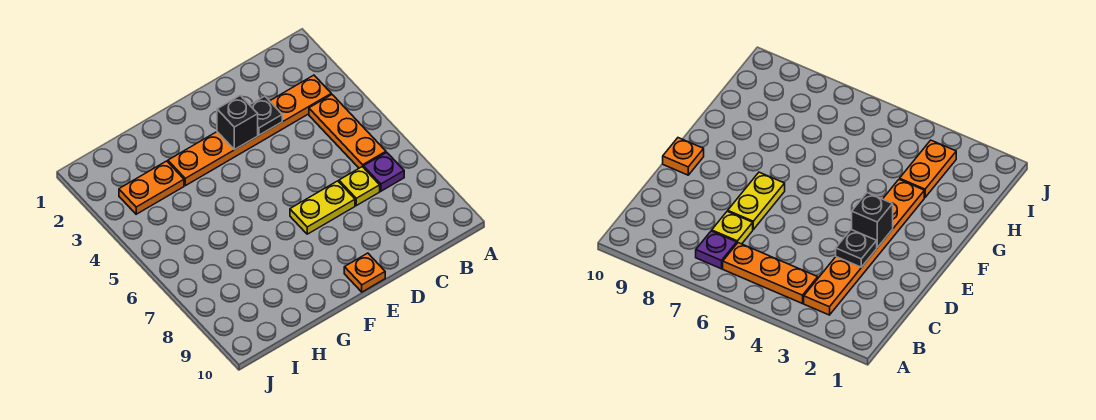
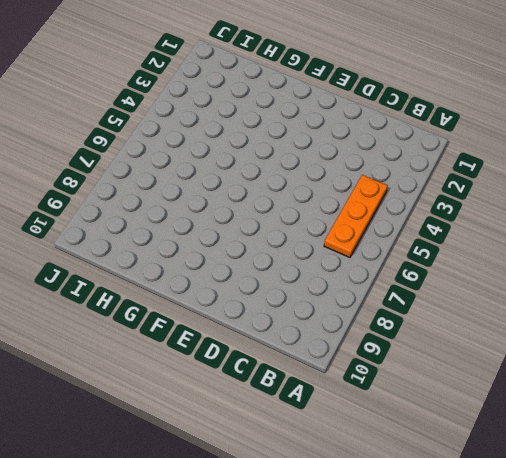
none -> orange 1x6 plate [168,75,331,186]
none -> purple 1x1 plate [363,152,404,191]

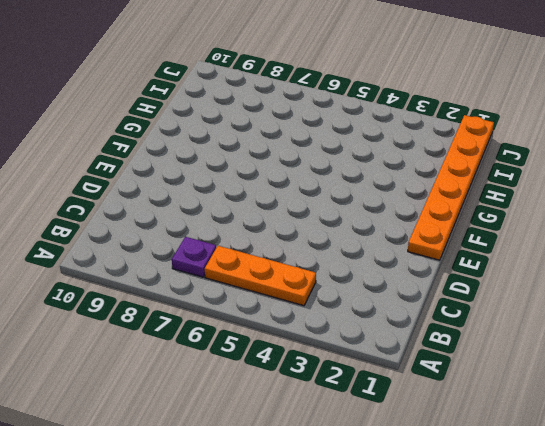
orange 1x6 plate [408,115,494,260] -> orange 1x6 plate moved to [168,75,331,186]
none -> yellow 1x1 plate [339,167,380,206]
none -> yellow 1x2 plate [290,181,355,234]

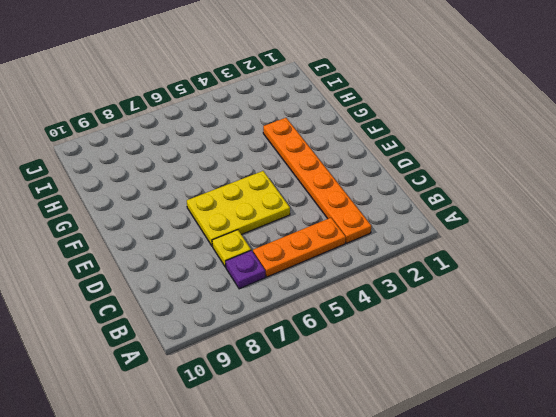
yellow 2x3 plate [187,171,290,246] -> yellow 1x2 plate [290,181,355,234]
none -> orange 1x1 plate [344,253,385,292]
none -> orange 1x2 plate [119,161,184,214]

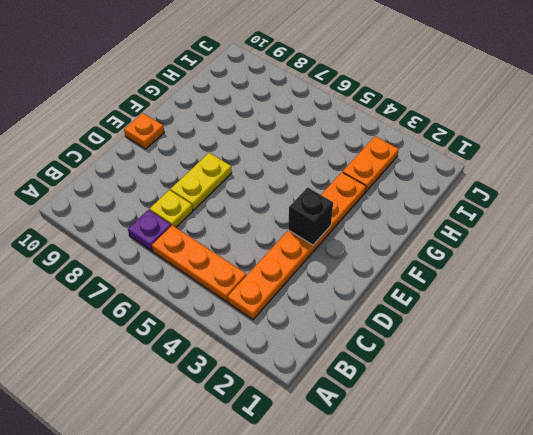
none -> black 1x1 plate [250,96,282,135]

